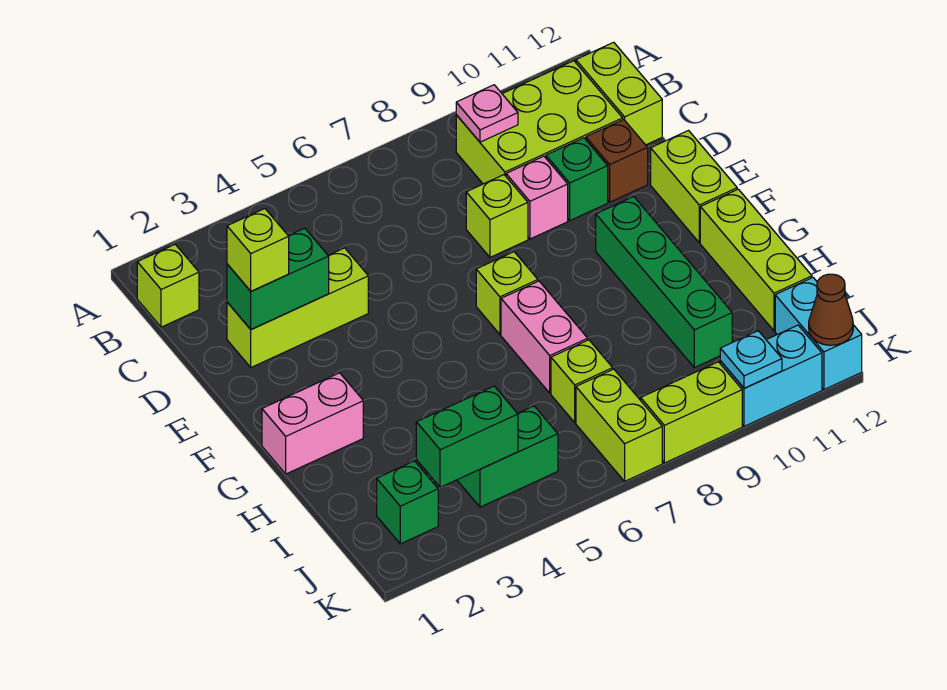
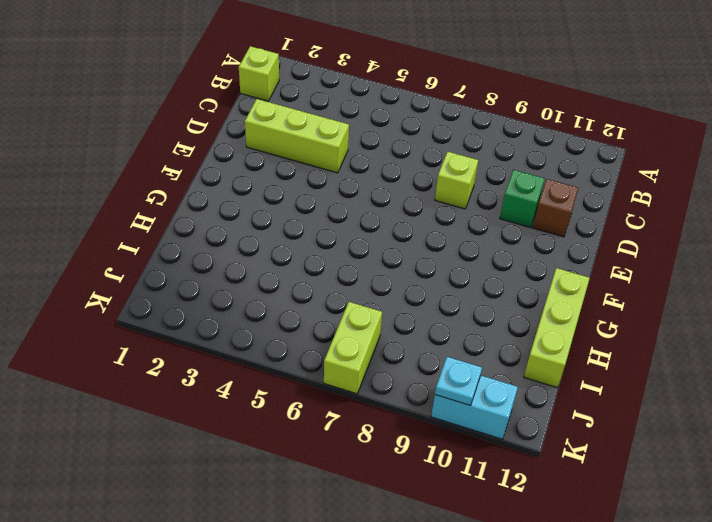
none -> lime 2x3 brick [456,61,623,184]
none -> lime 1x2 brick [576,42,662,145]
none -> pink 1x1 brick [506,156,568,239]

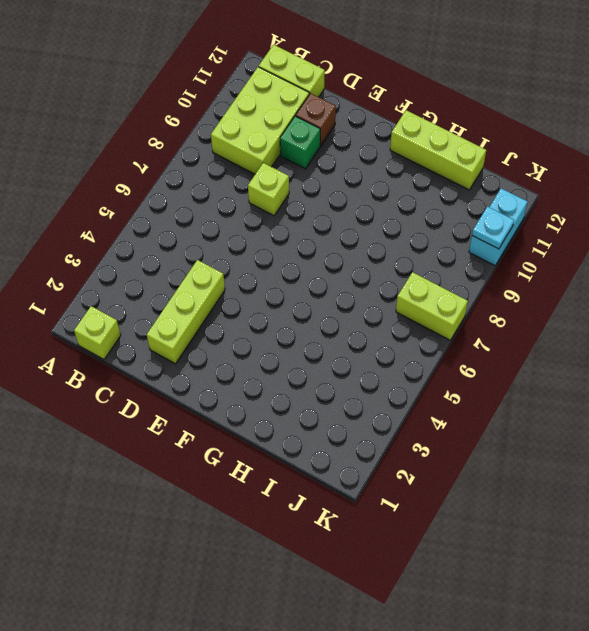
none -> pink 1x1 brick [506,156,568,239]
none -> lime 1x2 brick [651,131,737,243]
none -> lime 1x1 brick [476,252,538,334]

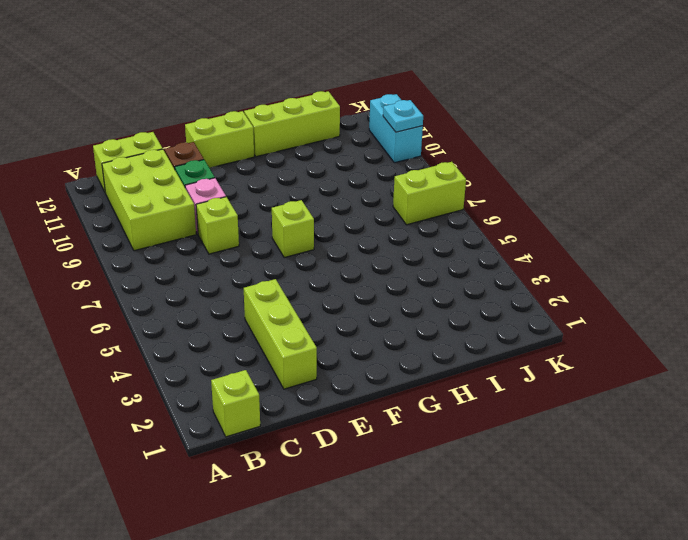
none -> green 1x4 brick [596,197,732,368]
none -> pink 1x2 brick [262,373,363,474]
none -> pink 1x2 brick [501,281,588,393]

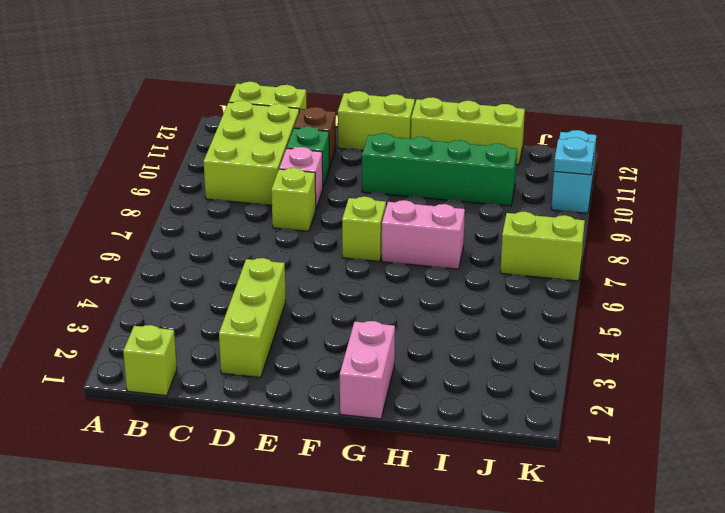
none -> lime 1x1 brick [551,340,613,423]
none -> green 1x1 brick [377,461,438,544]
none -> green 1x2 brick [457,406,558,507]

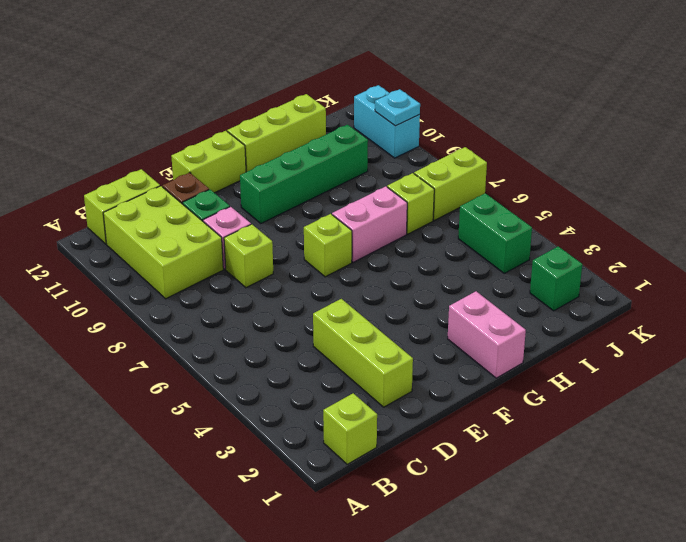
none -> cyan 1x2 brick [775,278,862,390]
none -> lime 1x2 brick [641,362,742,463]
none -> pink 1x1 plate [456,85,518,142]

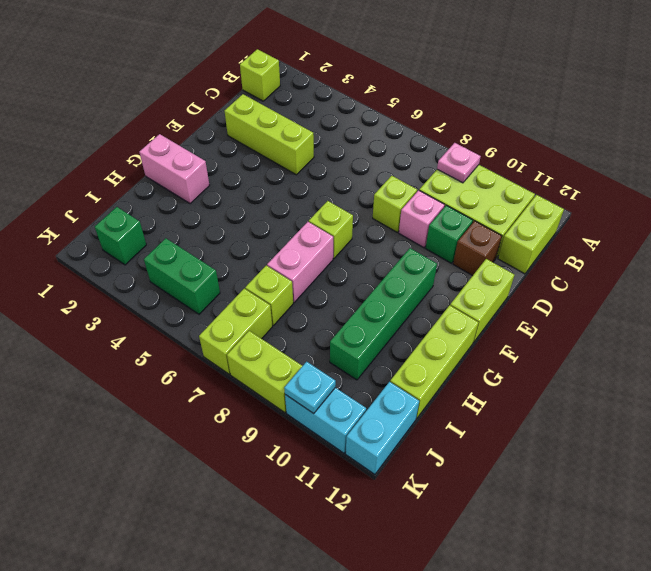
none -> green 1x2 brick [227,228,329,329]
none -> green 1x2 brick [416,386,518,488]
none -> brown 1x1 cone [809,274,853,345]

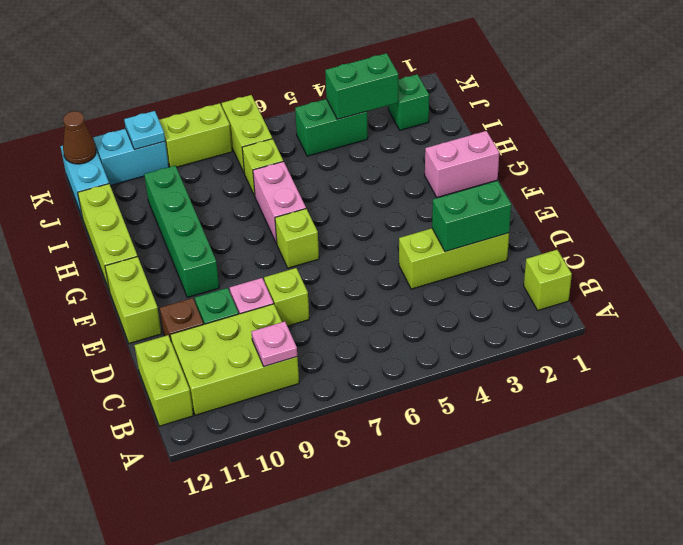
none -> lime 1x1 brick [227,209,289,291]

